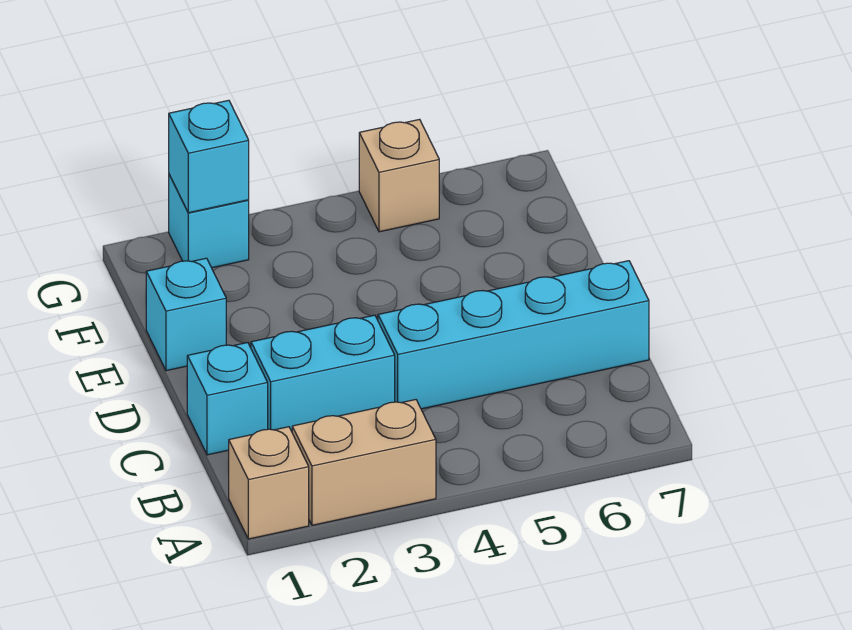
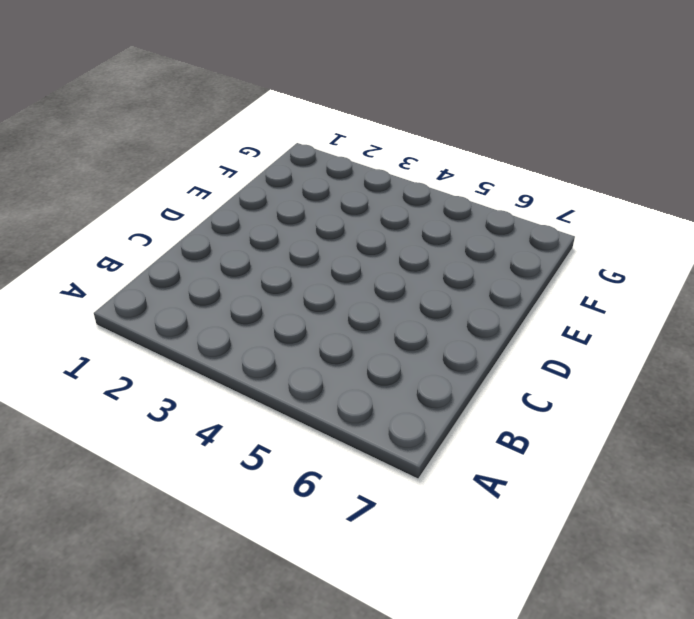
none -> tan 1x1 brick [228,427,309,539]
none -> tan 1x2 brick [292,400,436,525]

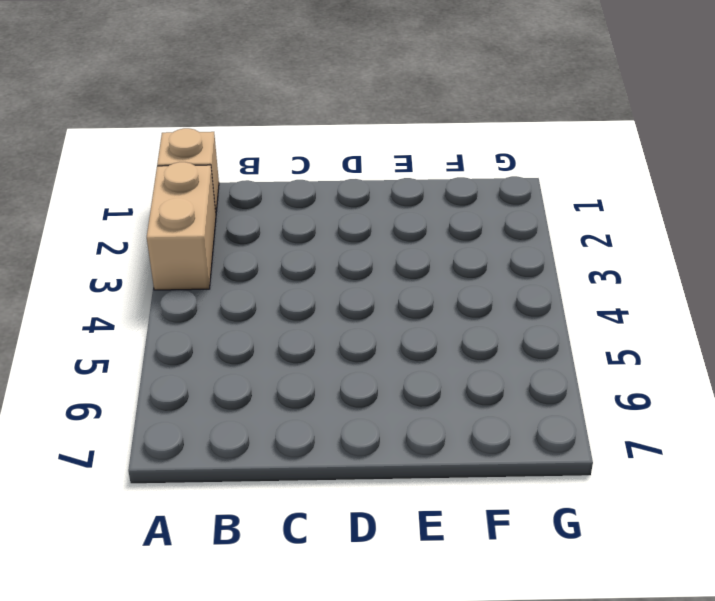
none -> cyan 1x1 brick [187,343,268,455]
none -> cyan 1x2 brick [251,315,395,431]

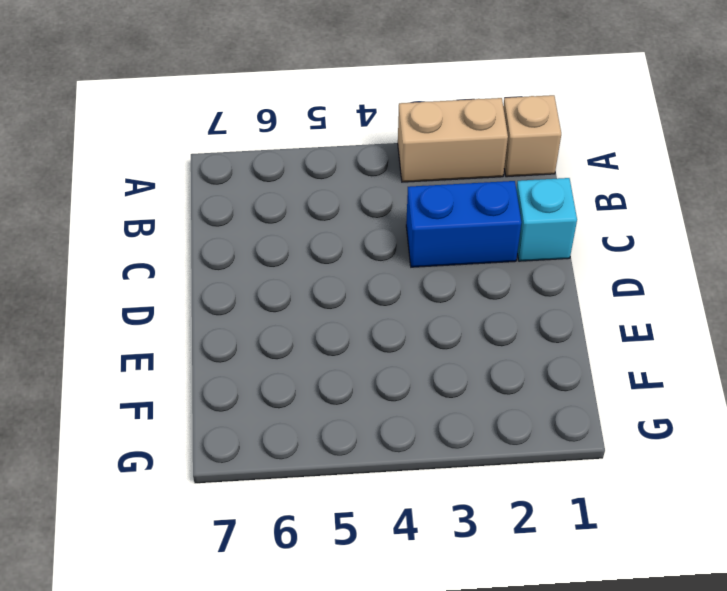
blue 1x2 brick [406,181,521,267] -> cyan 1x2 brick [251,315,395,431]
none -> cyan 1x4 brick [378,261,649,409]
none -> cyan 1x1 brick [146,258,226,371]

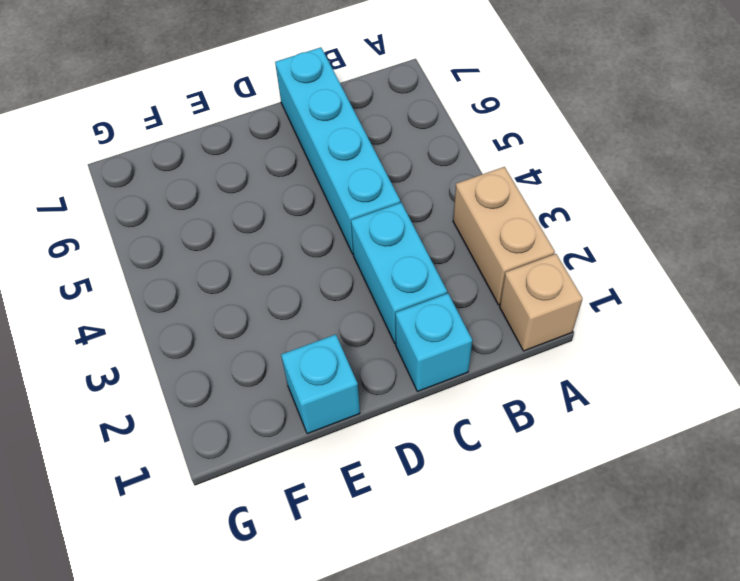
none -> cyan 1x1 brick [169,175,249,268]
none -> tan 1x1 brick [359,119,439,232]

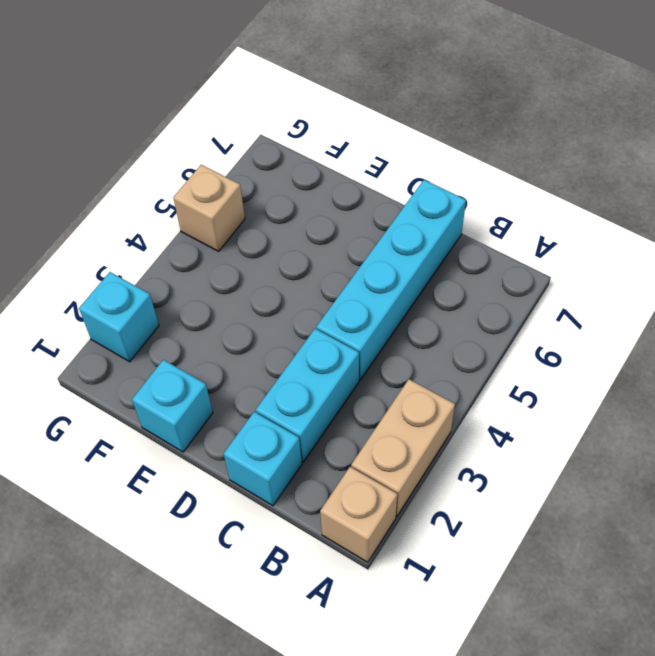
none -> cyan 1x1 brick [169,100,249,213]

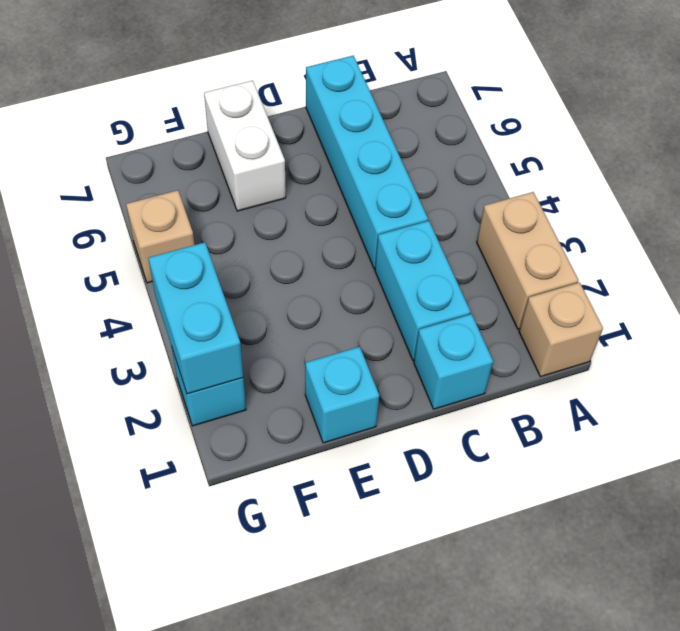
white 1x2 brick [204,80,286,211] -> none
cyan 1x2 brick [148,242,243,394] -> cyan 1x1 brick [169,100,249,213]

